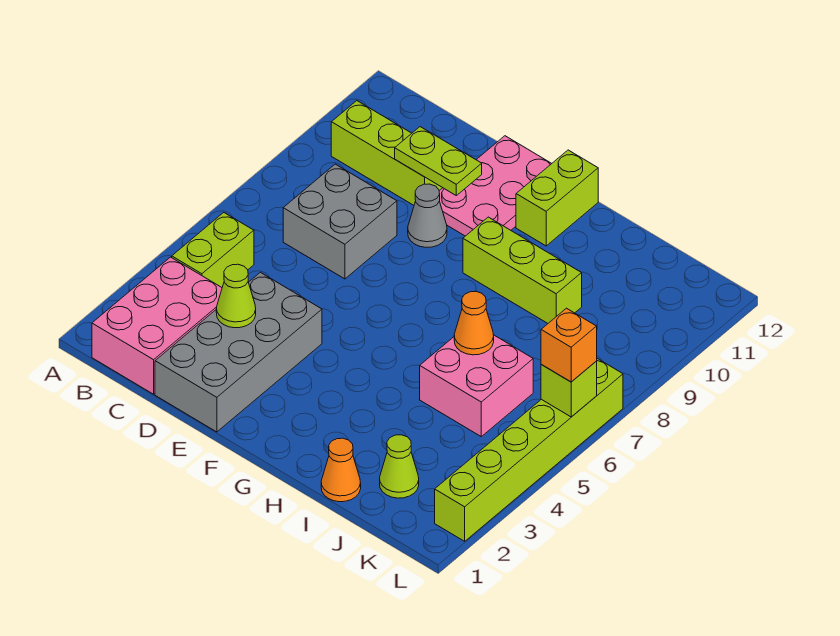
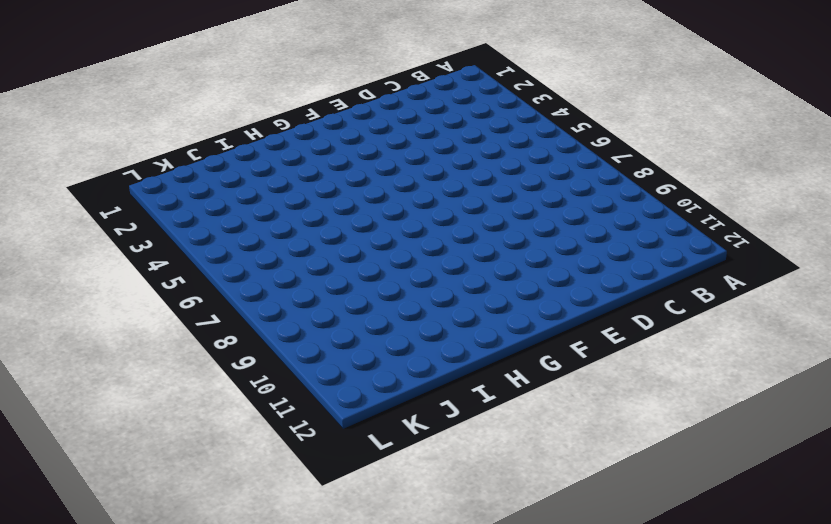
none -> pink 2x3 brick [92,257,222,394]
none -> lime 1x2 brick [172,213,254,287]
none -> lime 1x3 brick [331,101,442,205]

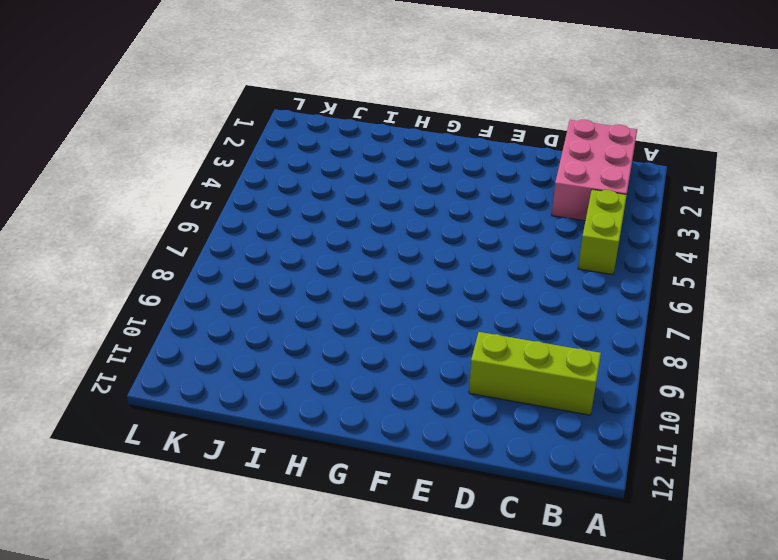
none -> grey 2x2 brick [283,164,397,279]
none -> grey 2x4 brick [155,272,322,432]
none -> grey 1x1 cone [408,184,447,247]

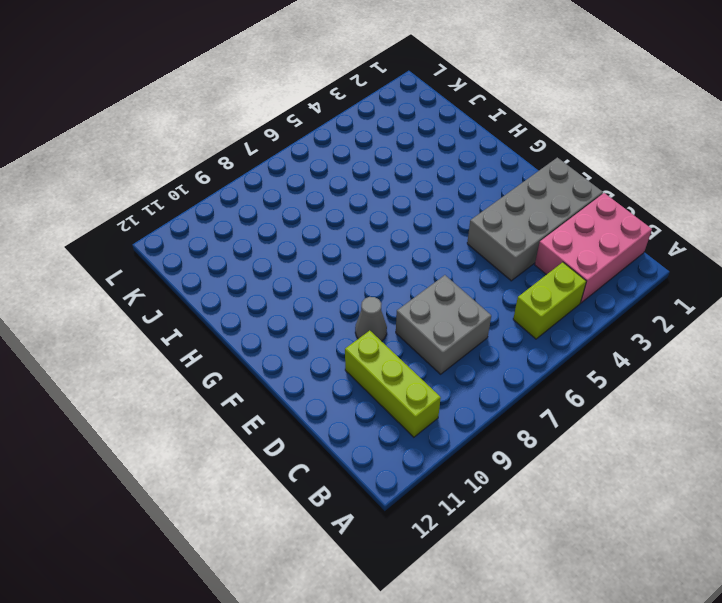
none -> pink 2x3 plate [439,136,552,236]
none -> lime 1x3 brick [463,217,582,323]
none -> lime 1x2 brick [516,150,598,246]

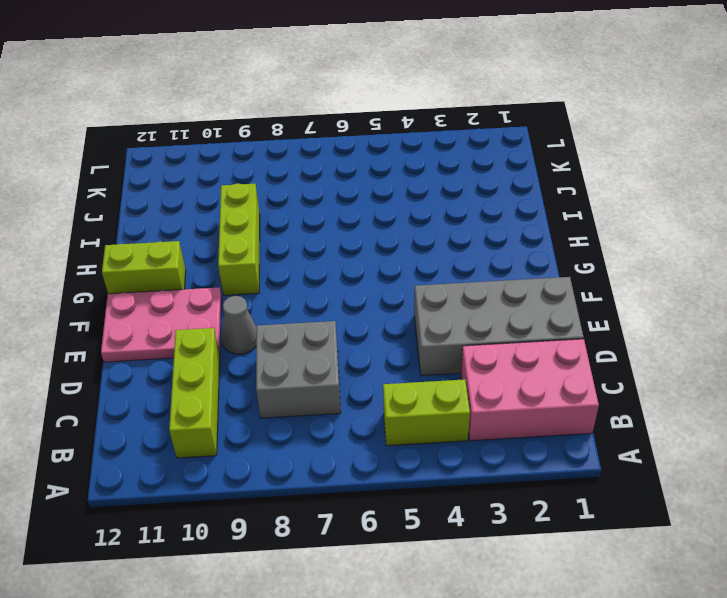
none -> orange 1x1 cone [321,438,361,502]
none -> pink 2x2 brick [420,335,533,436]
none -> lime 1x1 cone [380,435,419,498]

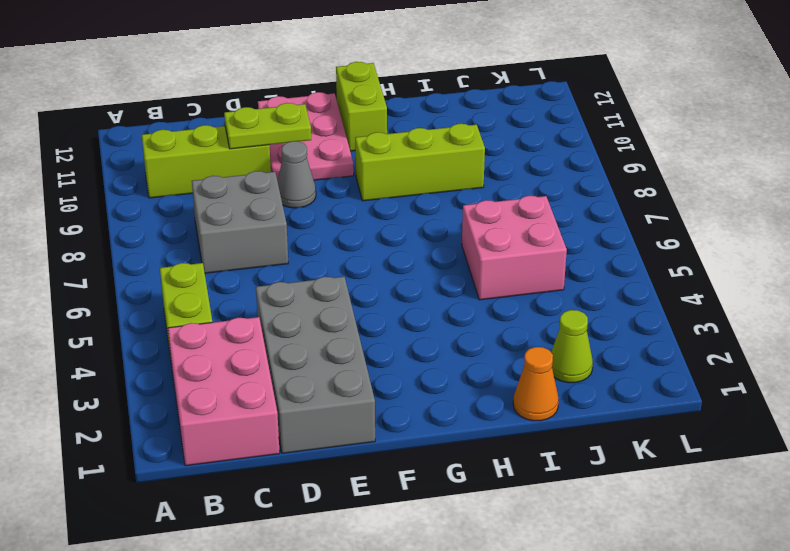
none -> lime 1x6 brick [435,359,623,541]
none -> lime 1x1 cone [216,264,256,328]
none -> orange 1x1 cone [454,292,494,355]

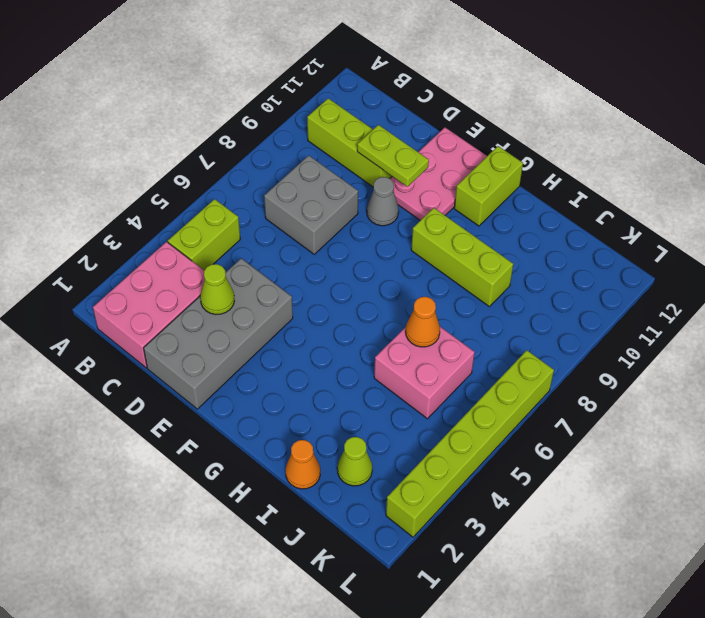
none -> lime 1x1 brick [541,361,597,417]
none -> orange 1x1 brick [541,308,597,382]

